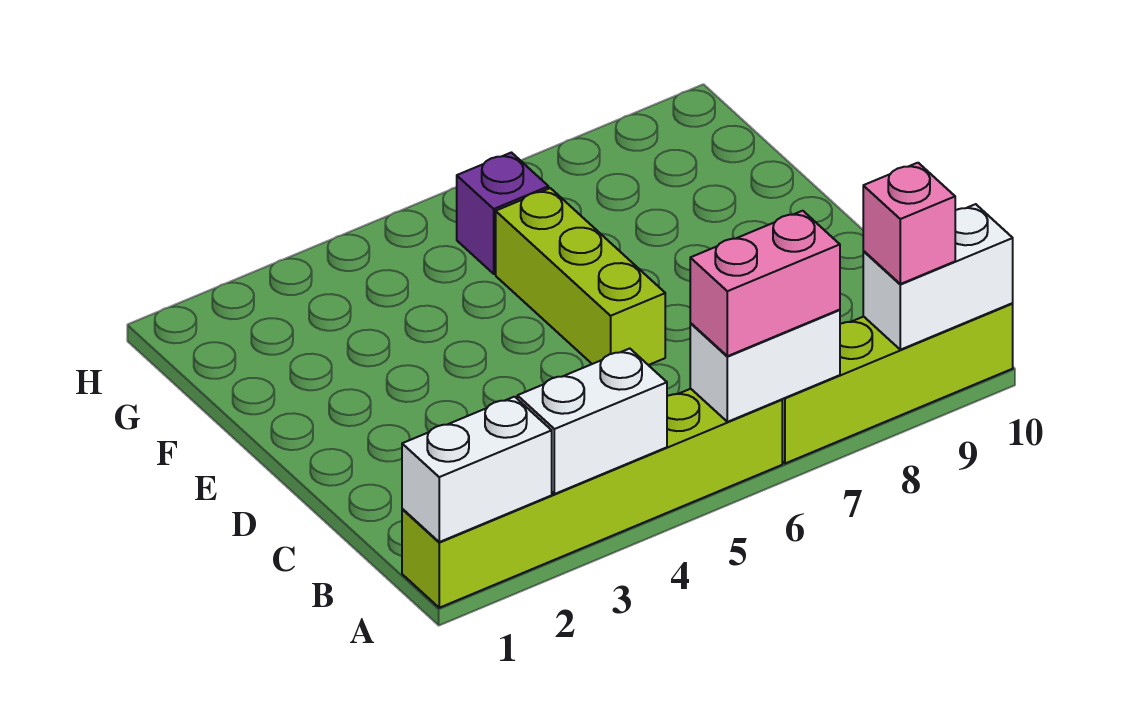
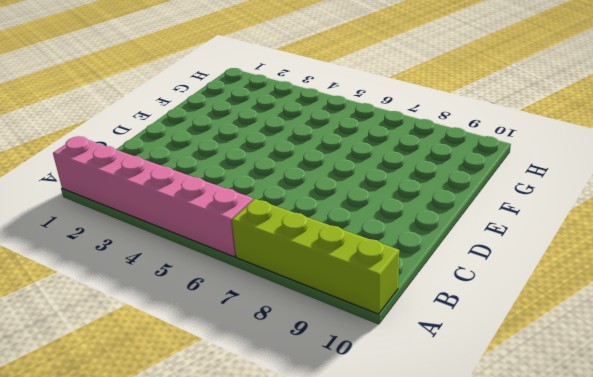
pink 1x6 brick [53,136,253,257] -> lime 1x6 brick [402,389,782,608]
none -> lime 1x3 brick [496,188,665,365]
none -> purple 1x1 brick [457,153,549,274]

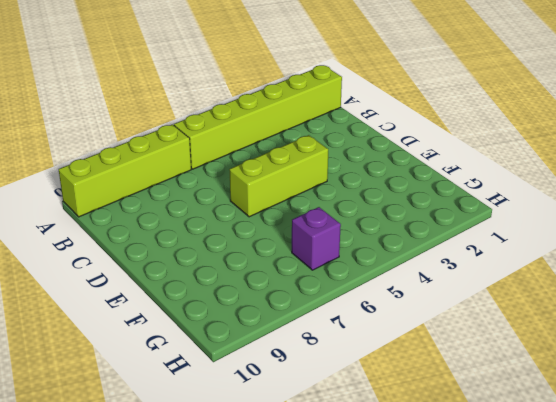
lime 1x3 brick [229,135,328,217] -> lime 1x3 brick turned to [496,188,665,365]
none -> white 1x2 brick [402,397,552,542]
none -> white 1x2 brick [517,349,667,494]

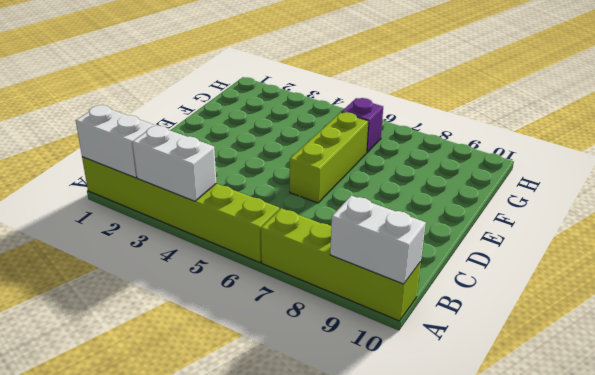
none -> white 1x2 brick [690,310,840,422]
none -> pink 1x2 brick [690,211,840,356]

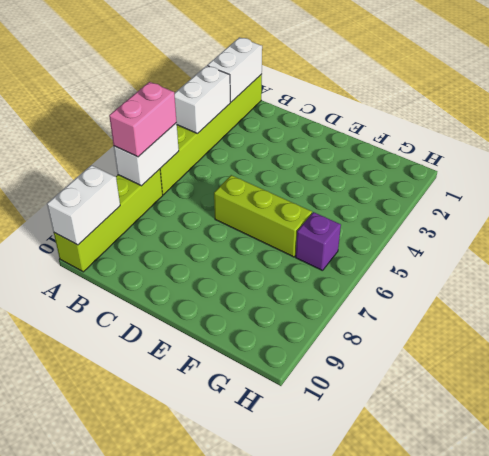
none -> pink 1x1 brick [863,163,955,284]

